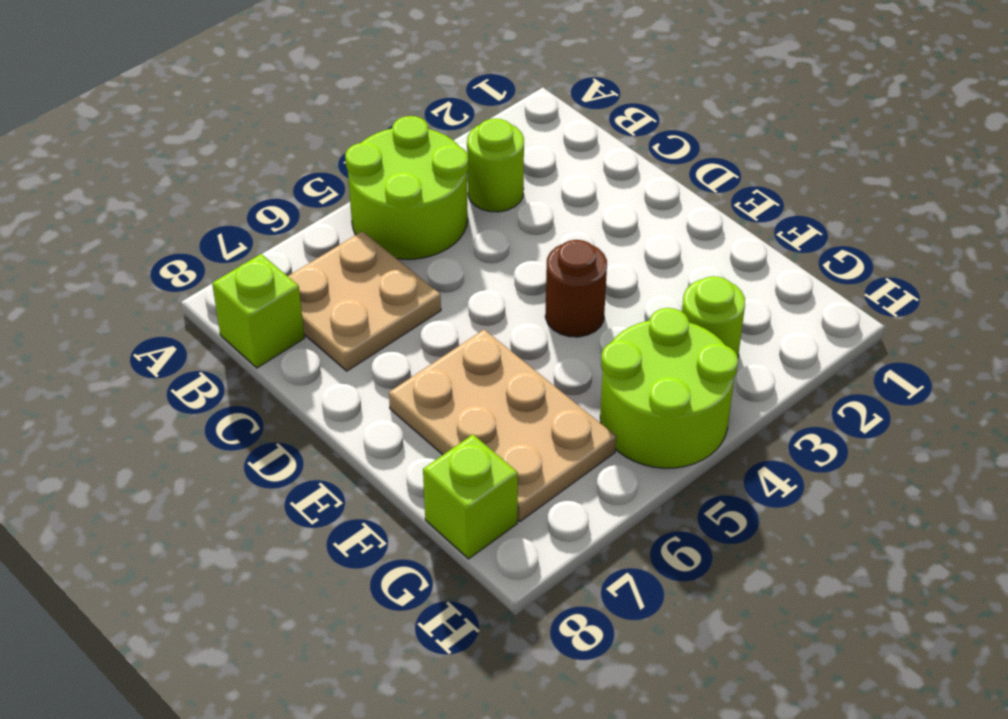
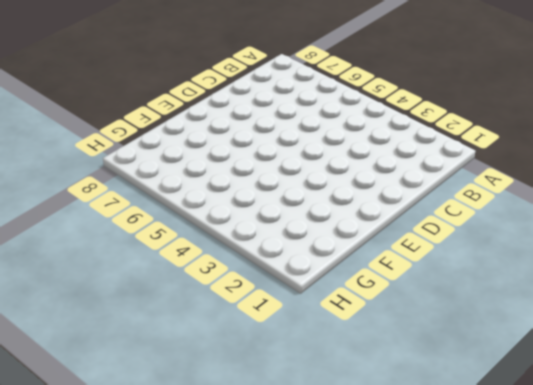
none -> lime 2x2 round brick [345,116,468,259]
none -> lime 1x1 round brick [467,119,524,212]

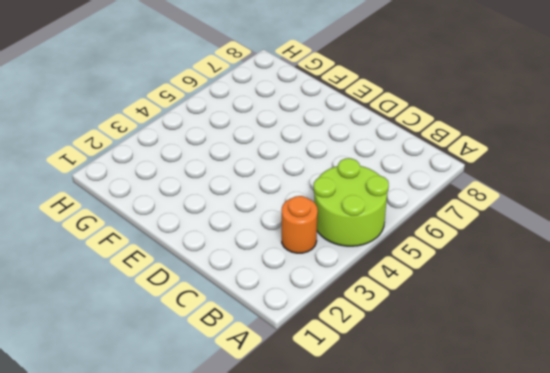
orange 1x1 round brick [282,196,318,253] -> lime 1x1 round brick [467,119,524,212]
none -> tan 2x2 plate [288,231,441,371]
none -> lime 1x1 brick [212,254,305,368]

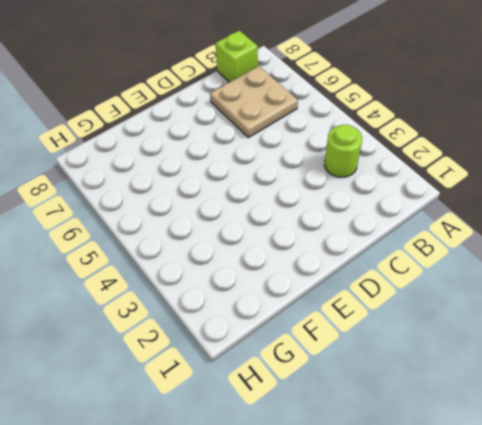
none -> lime 2x2 round brick [345,116,468,259]
none -> brown 1x1 round brick [545,240,607,337]

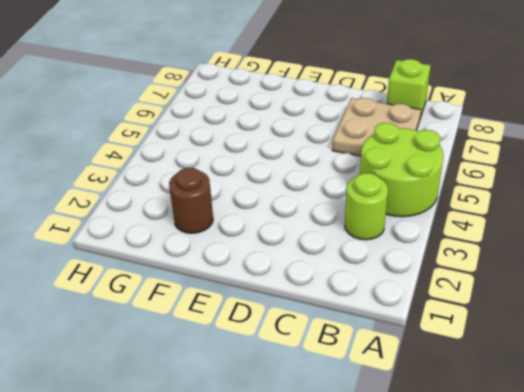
brown 1x1 round brick [169,168,213,233] -> brown 1x1 round brick moved to [545,240,607,337]
none -> tan 2x3 plate [389,330,616,522]
none -> lime 1x1 round brick [682,276,745,357]

